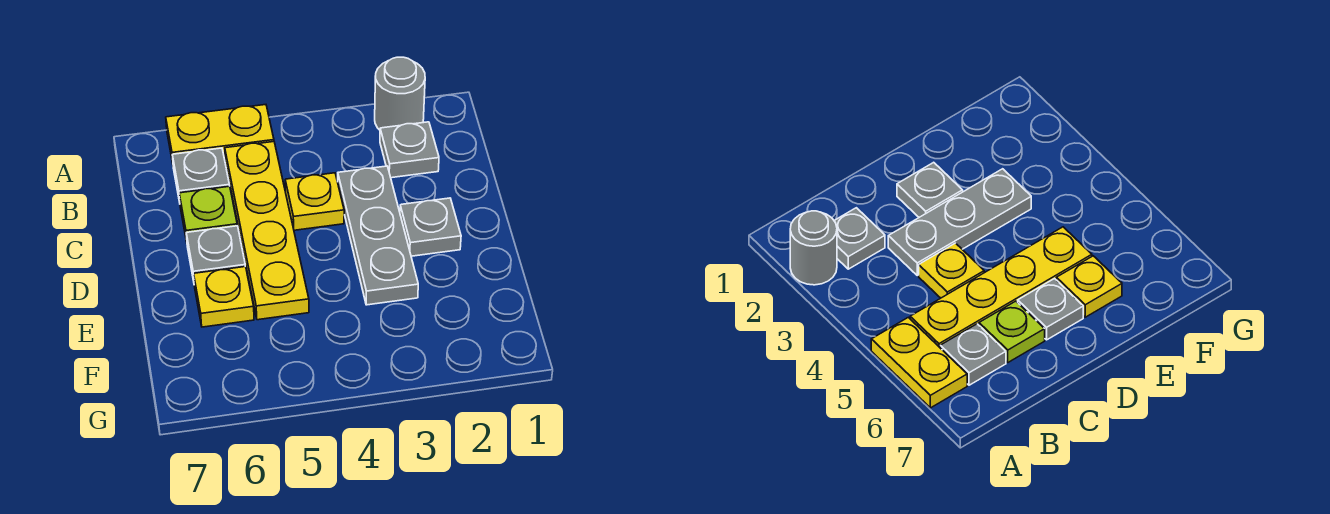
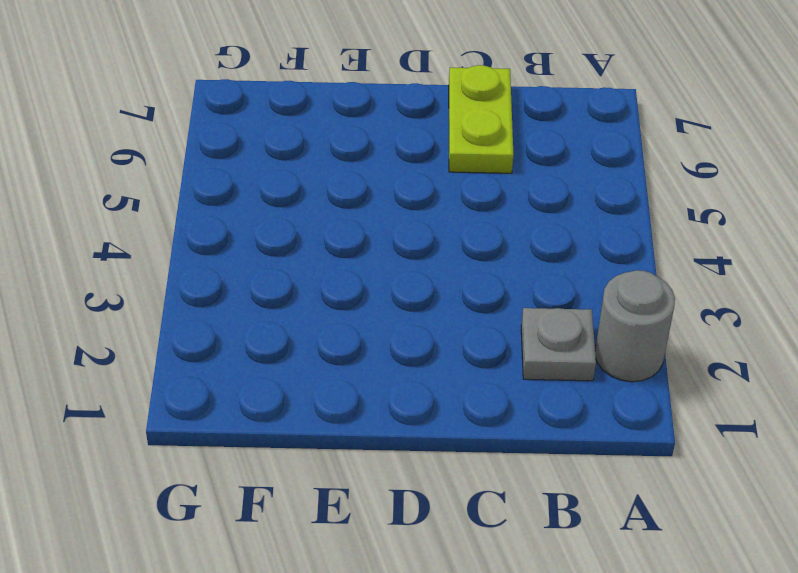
lime 1x2 plate [449,65,514,173] -> lime 1x1 plate [179,186,237,241]
none -> yellow 1x2 plate [166,105,274,163]
none -> yellow 1x4 plate [225,142,309,320]

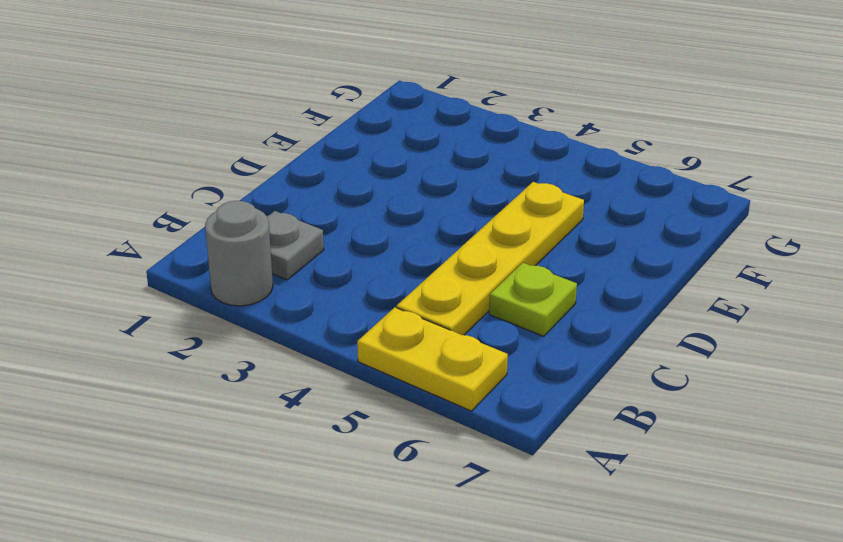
none -> grey 1x1 plate [172,148,230,202]
none -> grey 1x3 plate [338,166,418,305]

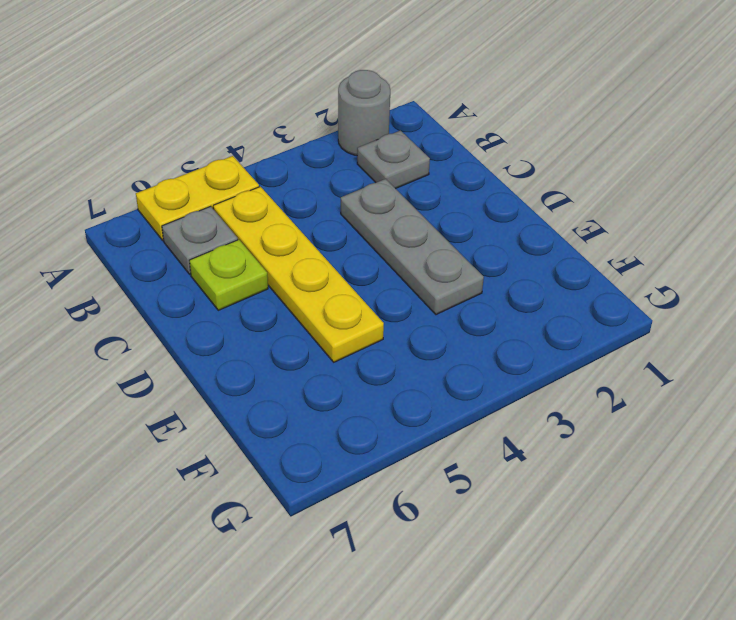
none -> yellow 1x1 plate [285,173,344,230]
none -> grey 1x1 plate [400,198,461,256]

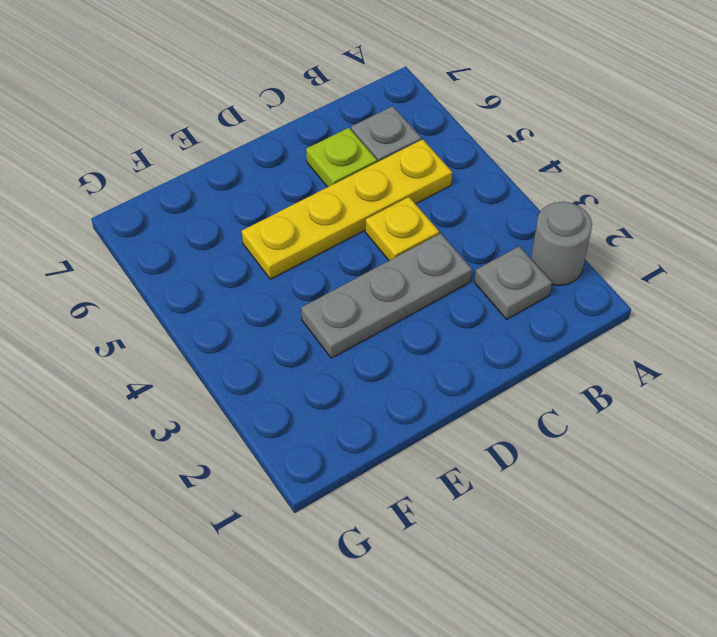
none -> yellow 1x2 plate [166,105,274,163]
none -> grey 1x1 plate [400,198,461,256]

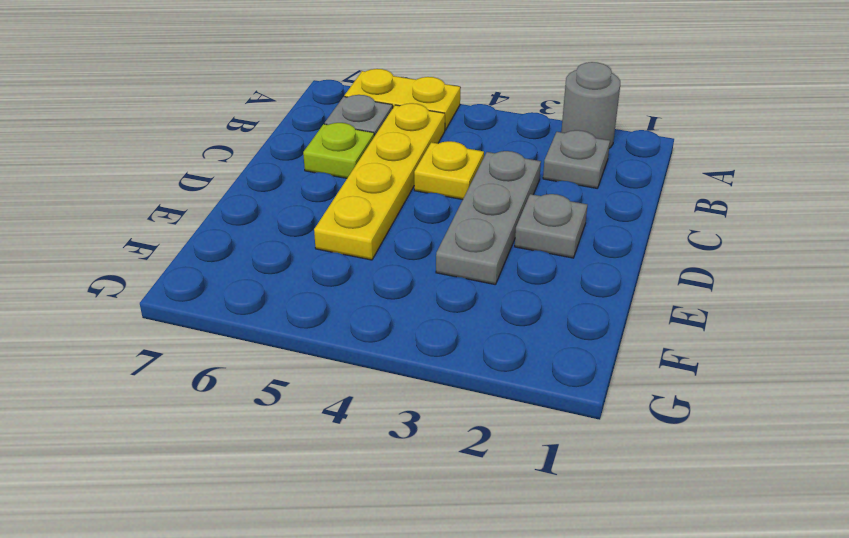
none -> grey 1x1 plate [186,226,245,281]
none -> yellow 1x1 plate [194,267,254,327]

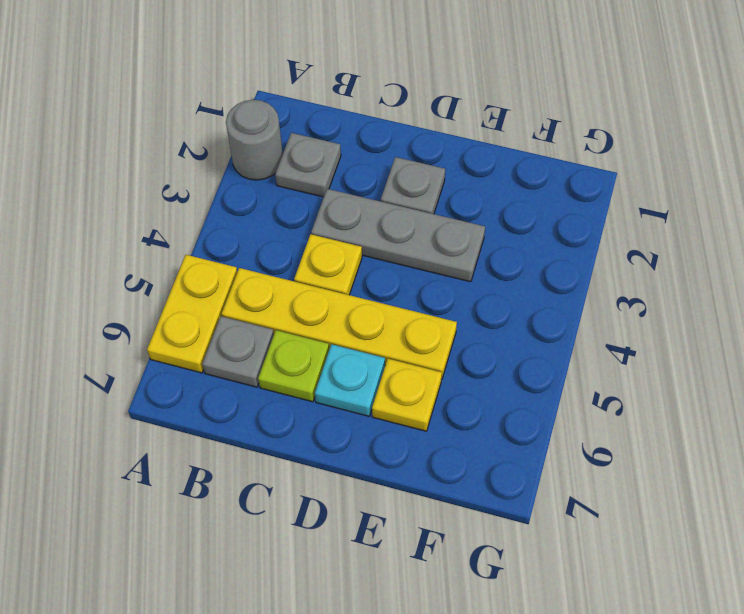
cyan 1x1 plate [315,344,385,416] -> grey 1x1 plate [186,226,245,281]

